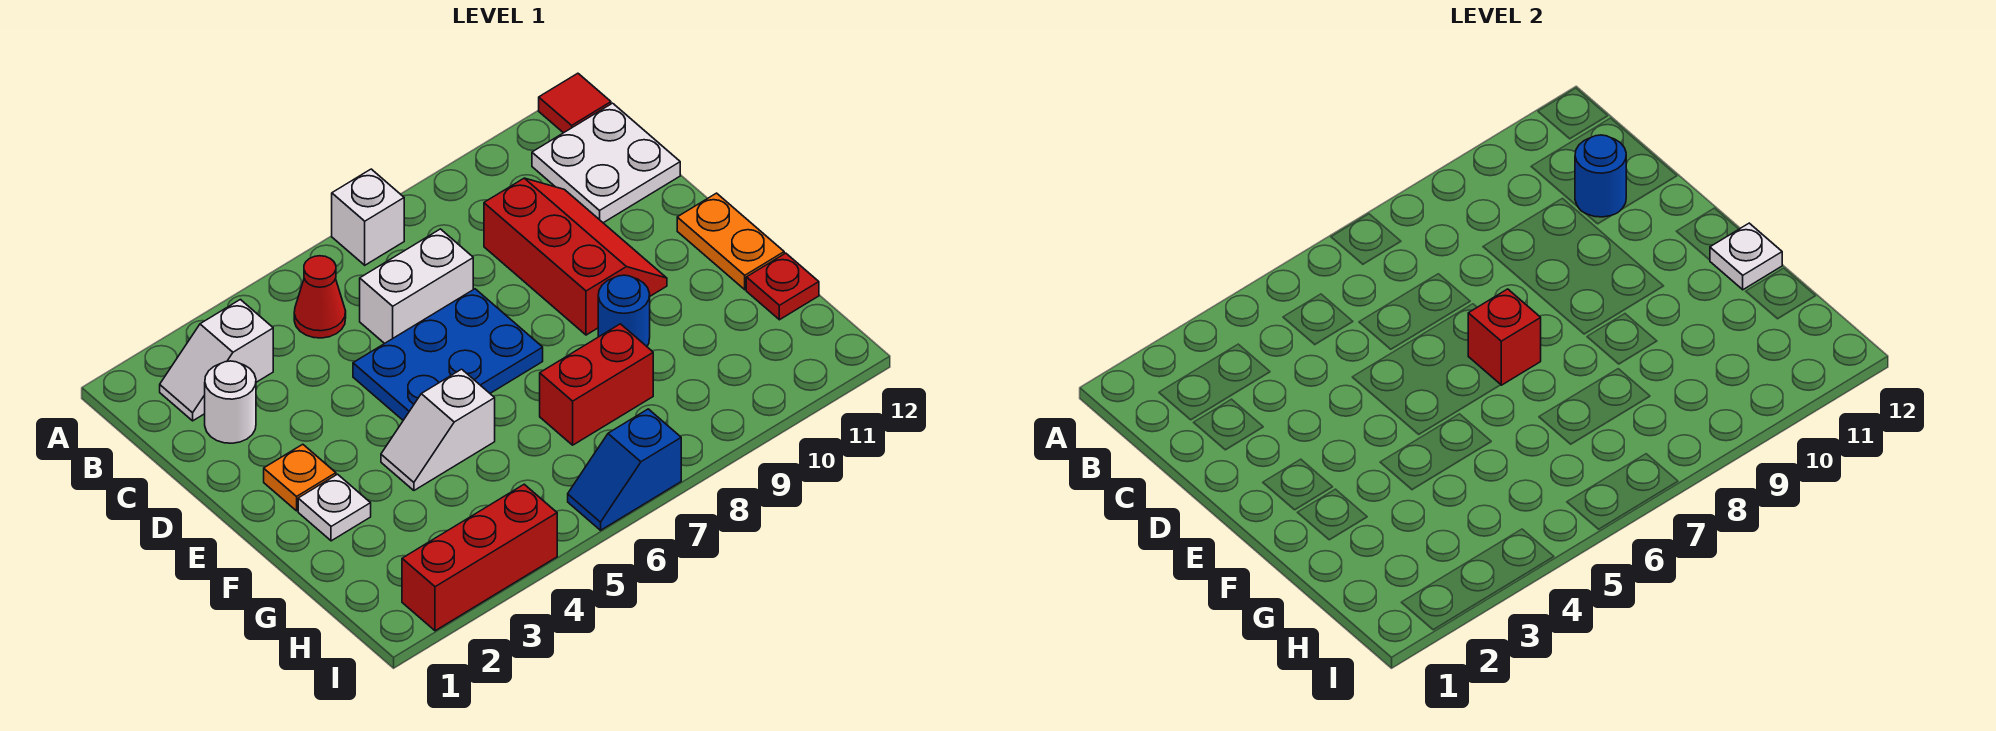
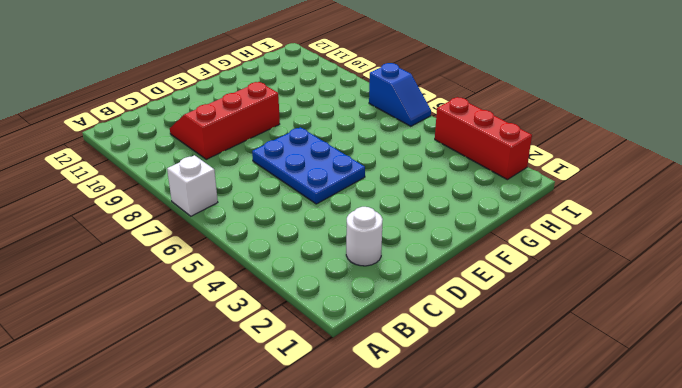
none -> red 1x1 tile [539,73,611,133]
none -> white 1x2 slope [160,300,273,421]
none -> red 1x1 cone [294,256,346,338]

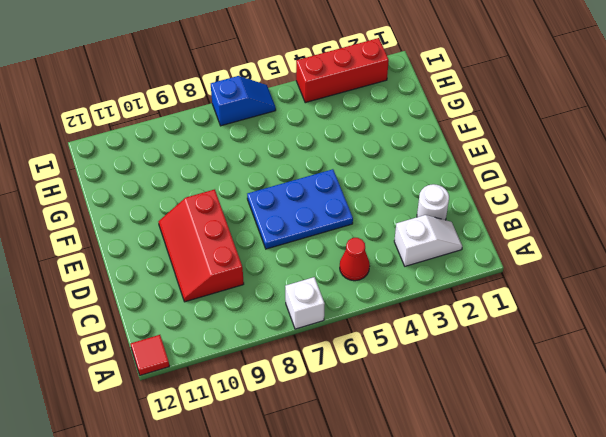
none -> white 2x2 plate [532,103,680,223]
none -> white 1x2 brick [360,229,473,344]
none -> orange 1x1 plate [264,444,336,511]

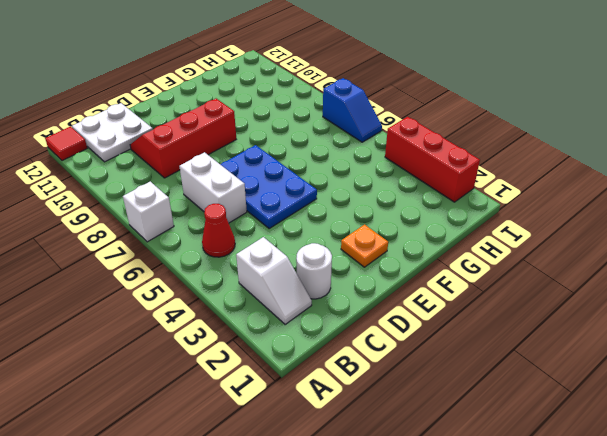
none -> orange 1x2 plate [677,193,784,290]
none -> white 1x1 plate [298,474,371,541]
none -> white 1x2 slope [381,369,495,490]

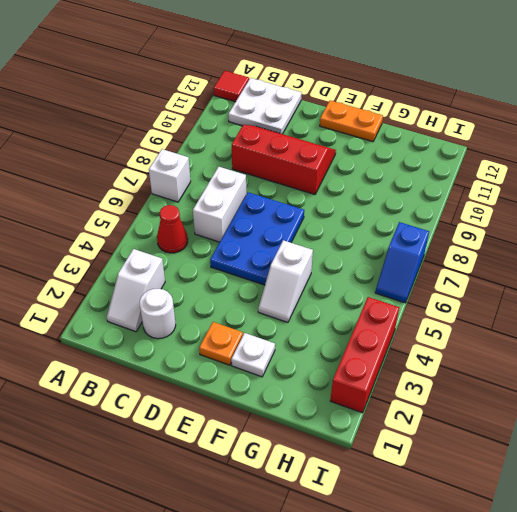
none -> blue 1x1 round brick [598,275,650,346]
none -> red 1x2 brick [540,324,653,445]
none -> red 1x1 plate [746,253,819,320]

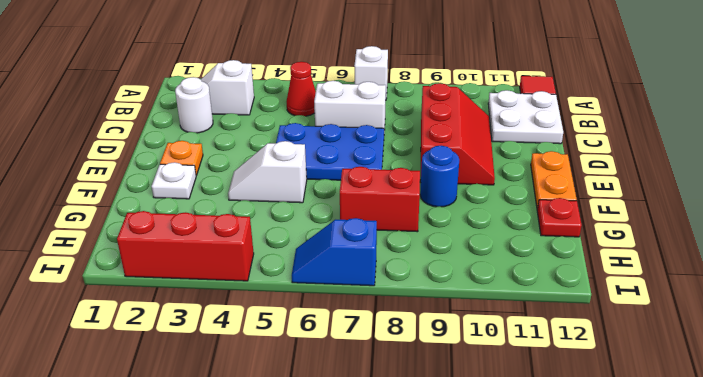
none -> blue 1x1 round brick [1575,135,1626,217]
none -> red 1x1 brick [1468,289,1541,385]
none -> white 1x1 plate [1710,223,1782,290]

